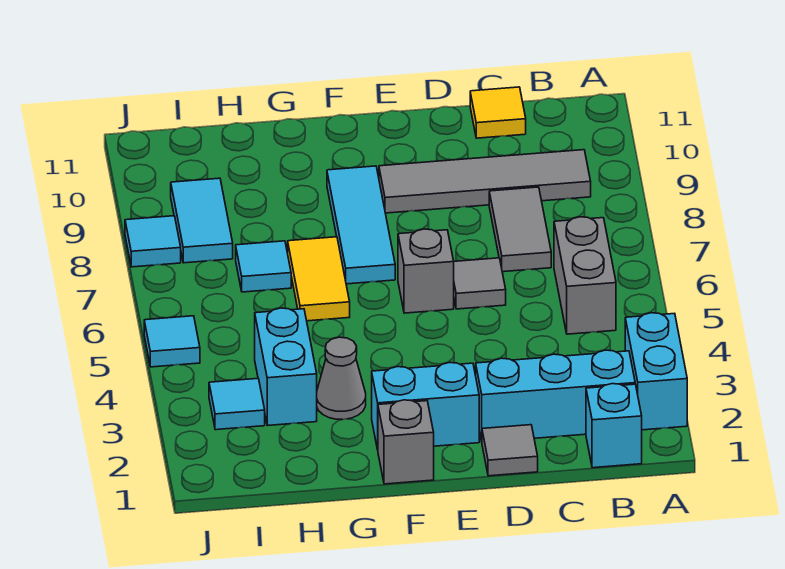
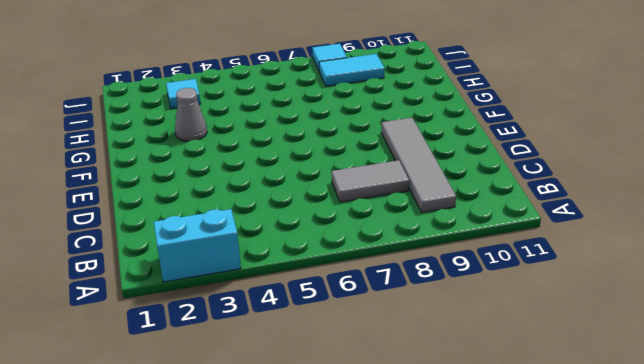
none -> cyan 1x1 brick [586,384,642,468]
none -> cyan 1x3 brick [476,350,635,441]
none -> grey 1x2 brick [554,217,616,334]

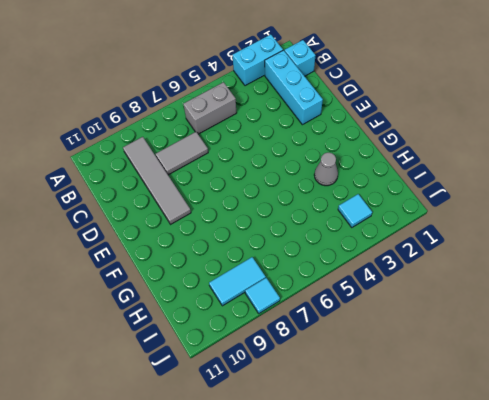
none -> yellow 1x1 tile [470,87,526,138]
none -> grey 1x1 tile [482,425,538,476]
none -> grey 1x1 tile [454,258,506,309]

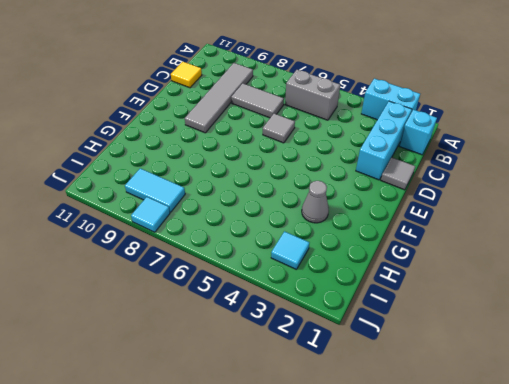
none -> cyan 1x2 brick [372,363,479,450]
none -> grey 1x1 brick [398,229,454,313]
none -> grey 1x1 brick [378,400,434,484]

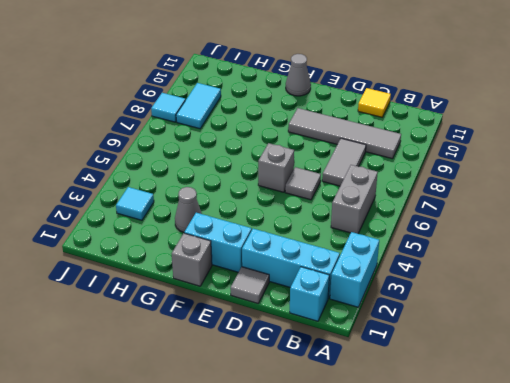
grey 1x1 cone [286,54,311,96] -> none
none -> cyan 1x3 tile [327,166,395,284]
none -> yellow 1x2 tile [288,237,350,321]
none -> cyan 1x2 brick [255,308,317,426]

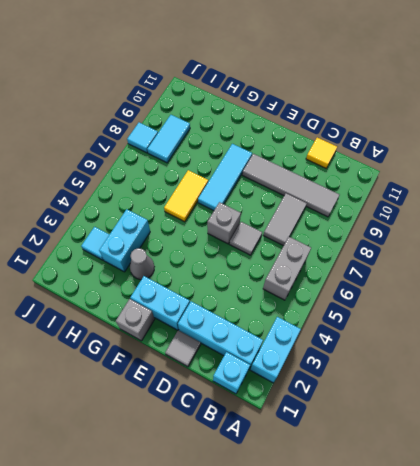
none -> cyan 1x1 tile [236,241,291,292]
none -> cyan 1x1 tile [144,316,200,367]

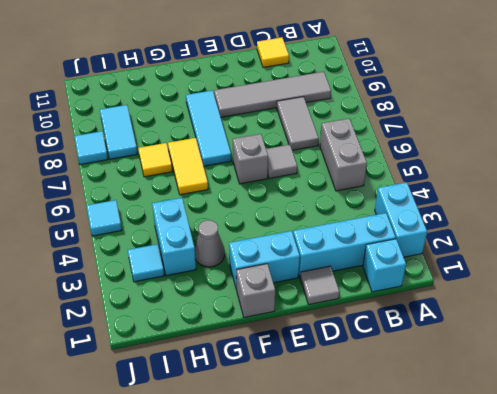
yellow 1x1 tile [138,143,172,177] -> cyan 1x1 tile [236,241,291,292]

